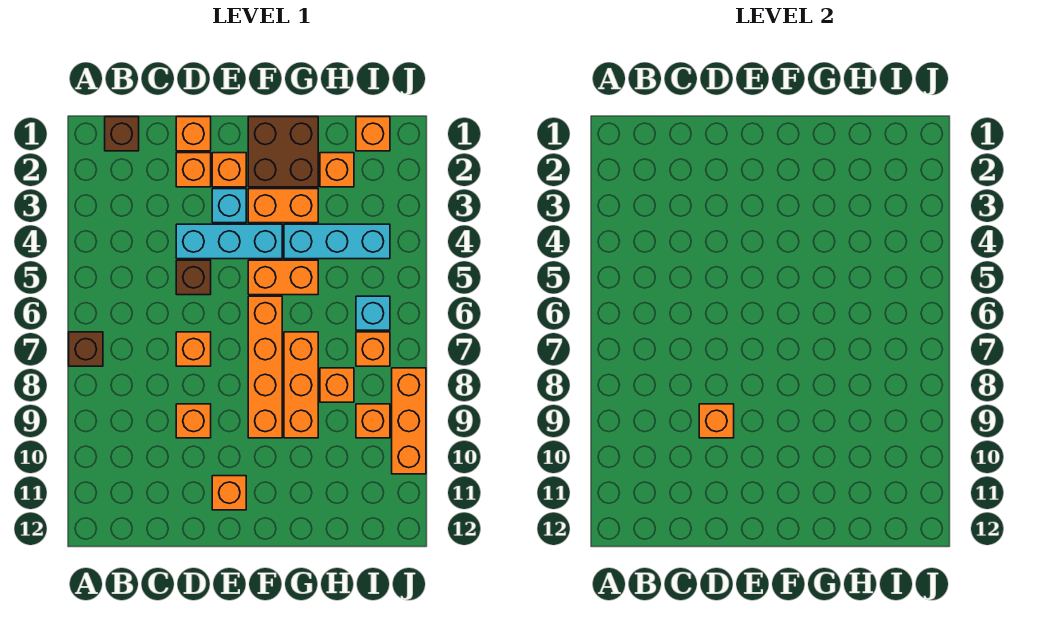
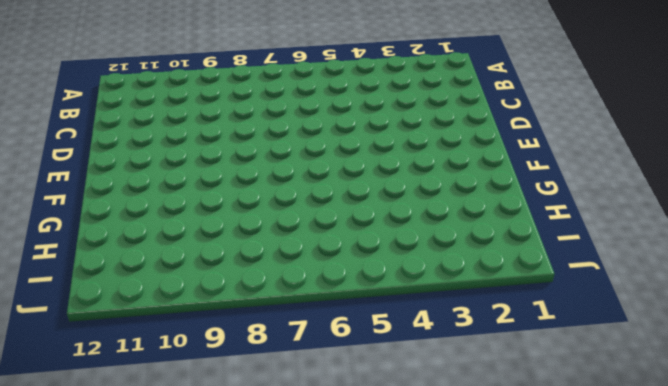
none -> brown 1x1 brick [69,332,103,366]
none -> brown 1x1 brick [105,117,139,151]
none -> orange 1x1 brick [176,117,211,151]

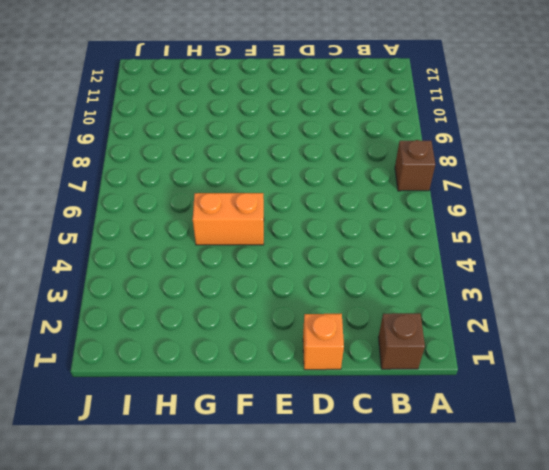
none -> orange 1x1 brick [176,153,211,187]
none -> cyan 1x3 brick [176,224,282,259]
none -> brown 1x1 brick [176,260,211,295]

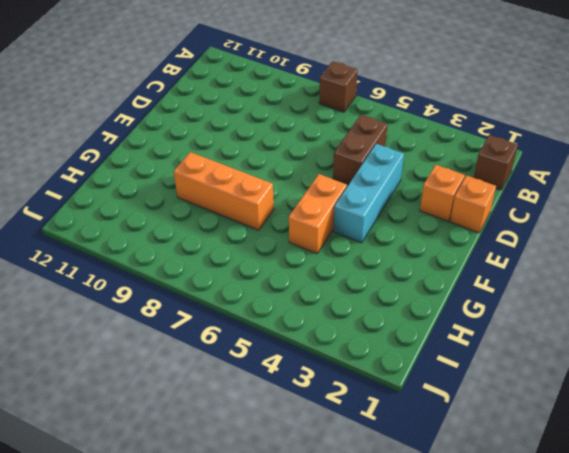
brown 1x2 brick [333,115,388,184] -> brown 1x1 brick [176,260,211,295]
none -> orange 1x1 brick [176,332,211,366]
none -> orange 1x1 brick [176,404,211,438]
none -> orange 1x1 brick [212,153,246,187]

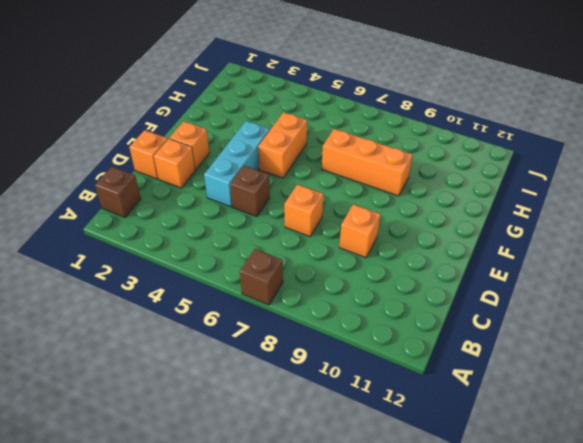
none -> cyan 1x1 brick [212,189,246,223]
none -> orange 1x1 brick [212,476,246,510]
none -> brown 2x2 brick [248,117,318,187]

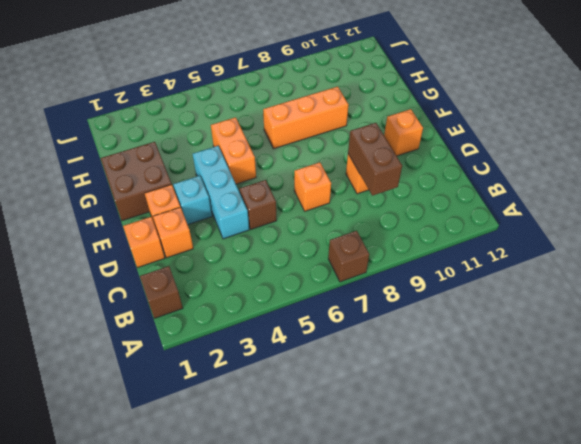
brown 1x2 brick [348,123,402,196] -> orange 1x1 brick [699,404,734,438]
none -> orange 1x2 brick [248,189,318,223]
none -> orange 1x4 brick [248,296,282,438]
none -> cyan 1x3 brick [284,224,390,259]

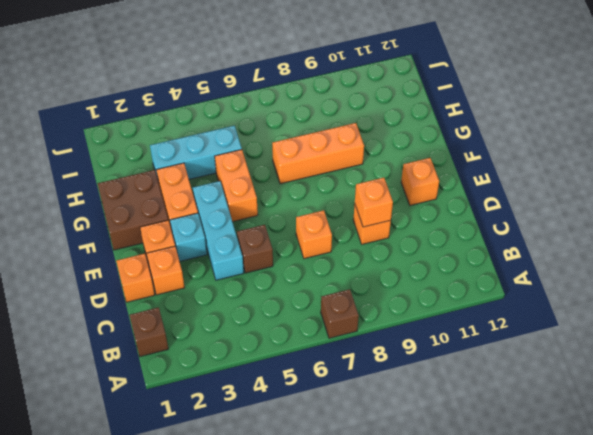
cyan 1x3 brick [150,126,242,179] -> cyan 1x3 brick turned to [284,224,390,259]
none -> orange 1x4 brick [248,296,282,438]
none -> orange 1x1 brick [320,153,354,187]
none -> orange 1x1 brick [320,368,354,402]

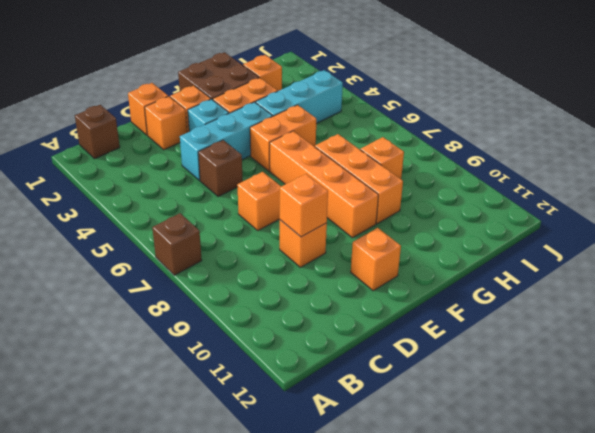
none -> orange 1x1 brick [356,117,390,151]
none -> cyan 1x1 brick [356,296,390,330]
none -> orange 1x1 brick [356,332,390,366]

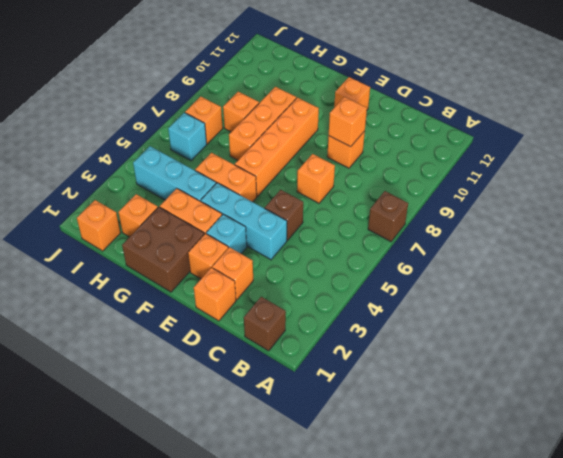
none -> orange 1x1 brick [356,404,390,438]
none -> orange 1x3 brick [392,368,426,474]

